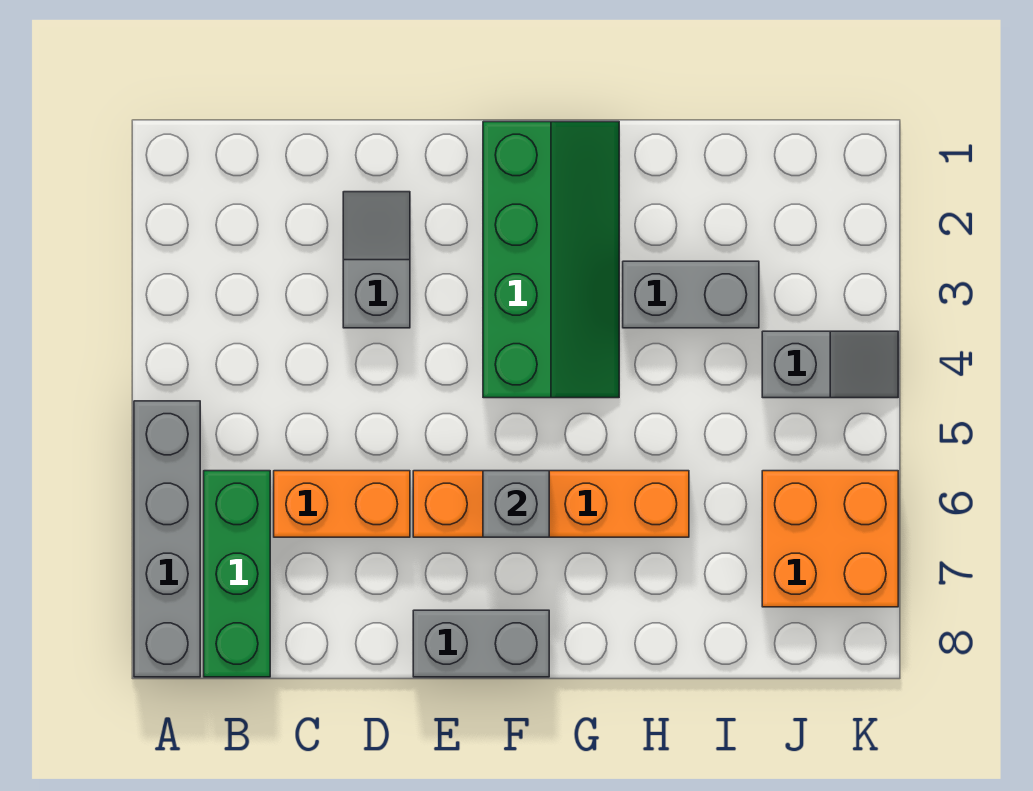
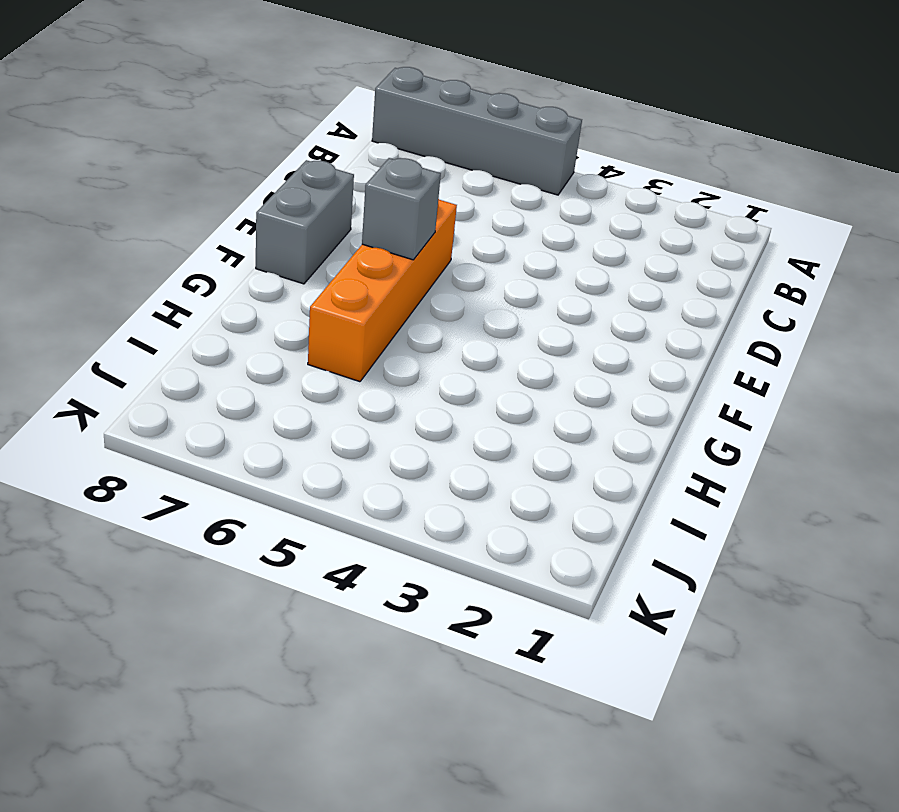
none -> green 1x3 brick [204,471,270,677]
none -> orange 1x2 brick [274,471,410,537]

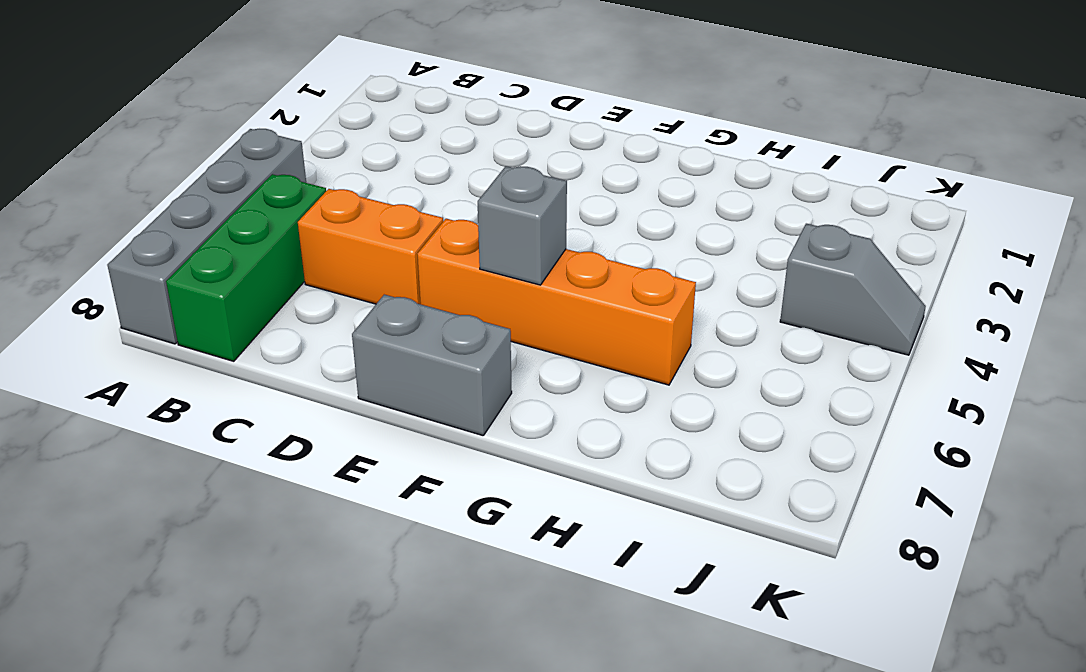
none -> grey 1x2 slope [343,192,410,328]
none -> green 2x4 slope [483,122,619,398]

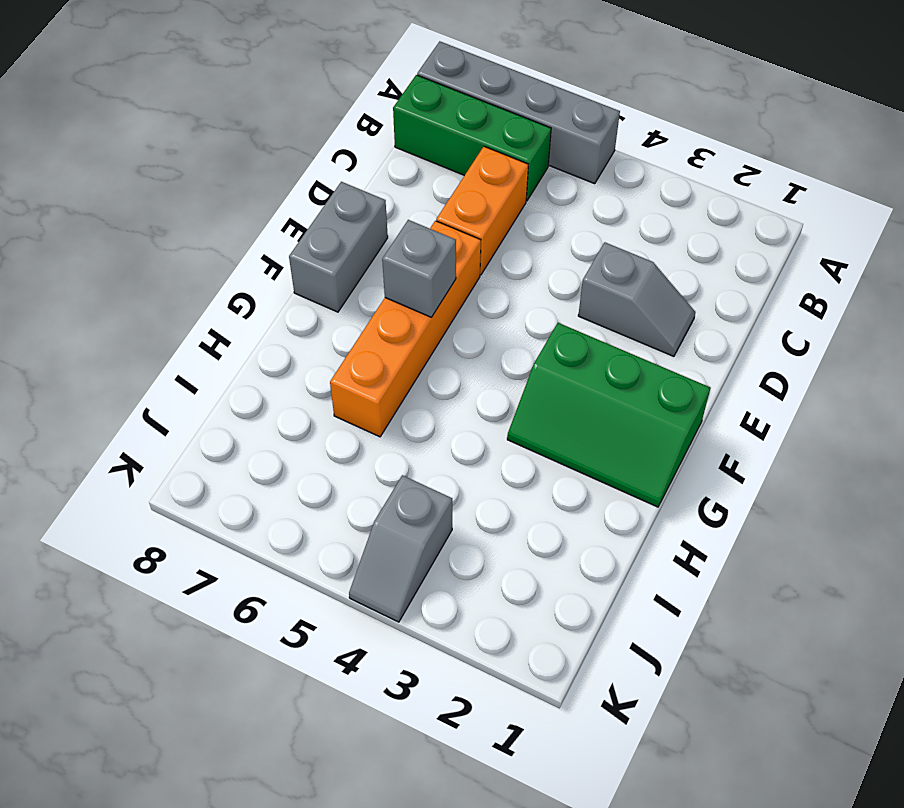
green 2x3 slope [507,323,710,507] -> green 2x4 slope [483,122,619,398]
none -> grey 1x2 brick [623,261,759,328]
none -> orange 2x2 brick [762,471,898,607]

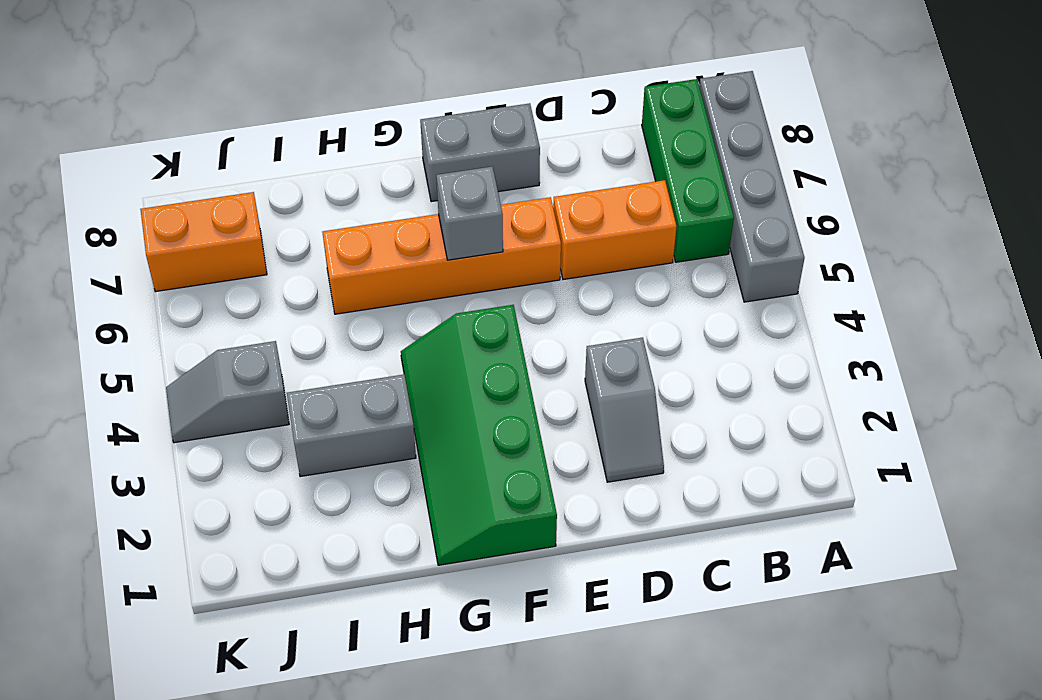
orange 1x2 brick [140,192,267,292] -> orange 2x2 brick [762,471,898,607]

